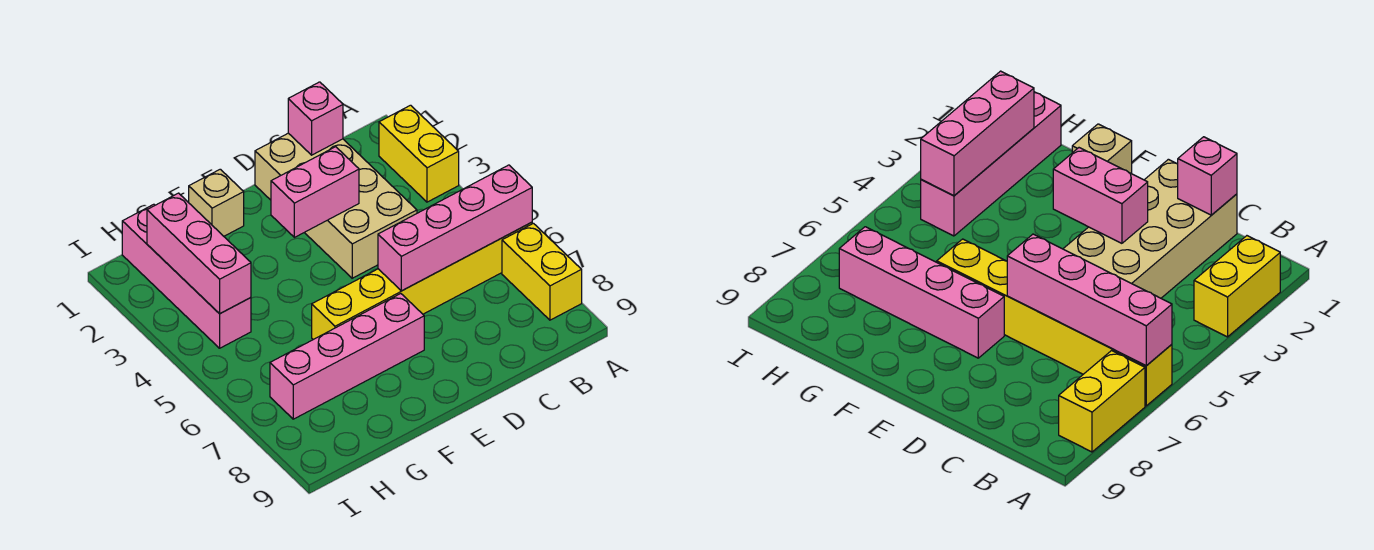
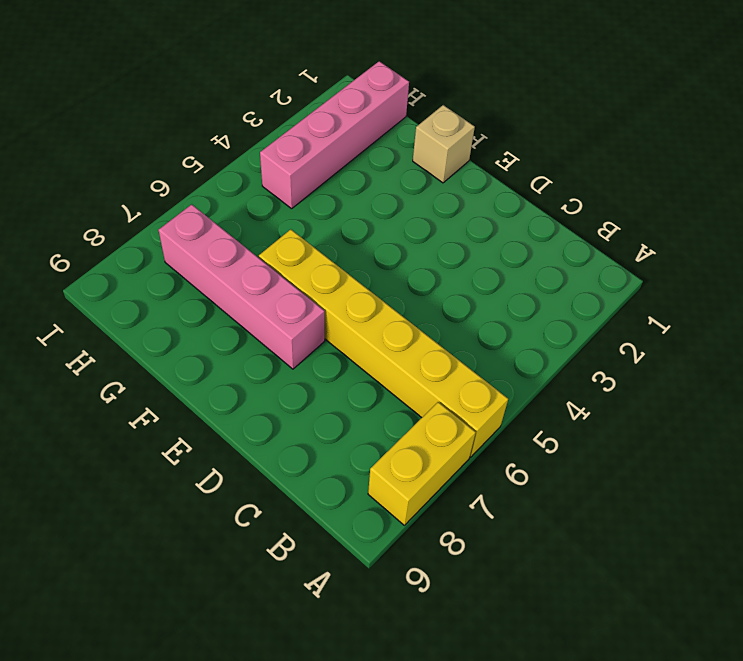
none -> yellow 1x2 brick [379,105,459,202]
none -> tan 2x4 brick [255,133,417,278]

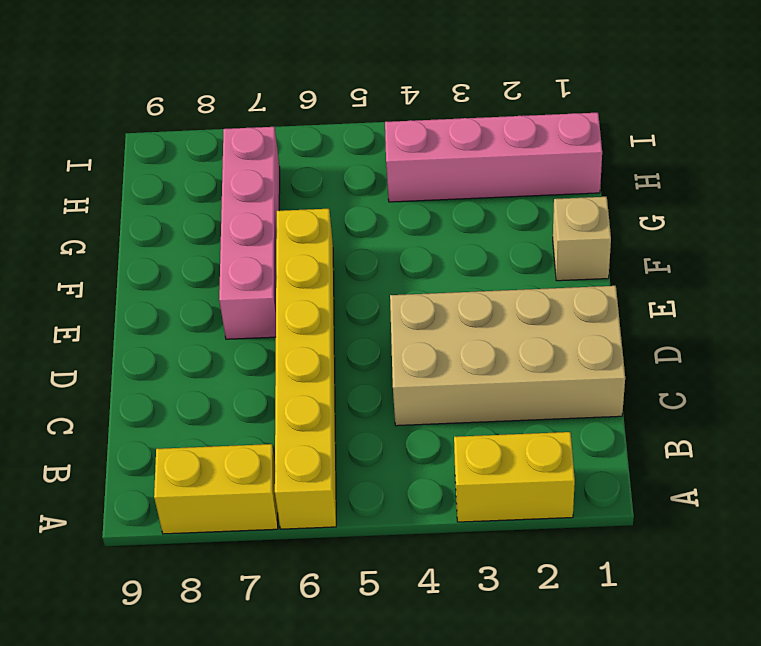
none -> pink 1x4 brick [378,165,532,291]
none -> pink 1x1 brick [288,82,343,155]

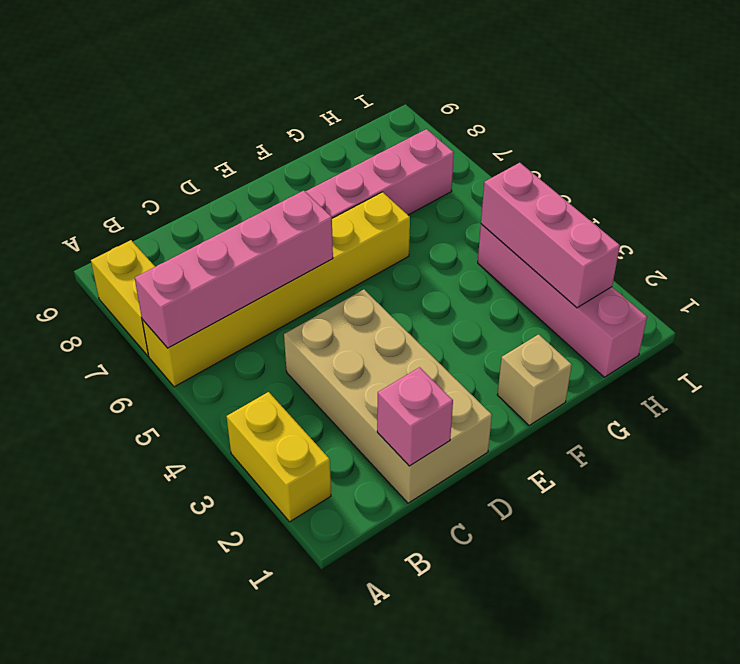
none -> pink 1x2 brick [271,147,359,237]

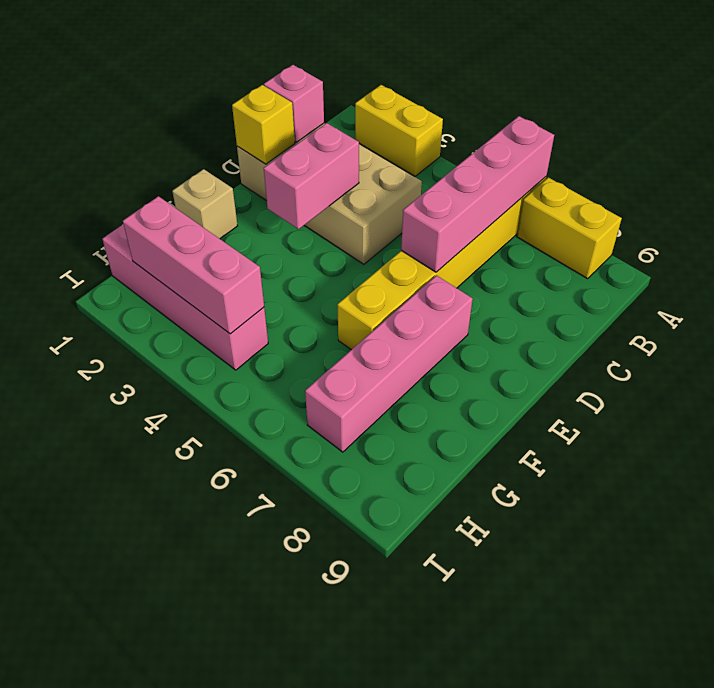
yellow 1x1 brick [232,85,295,164] -> none

